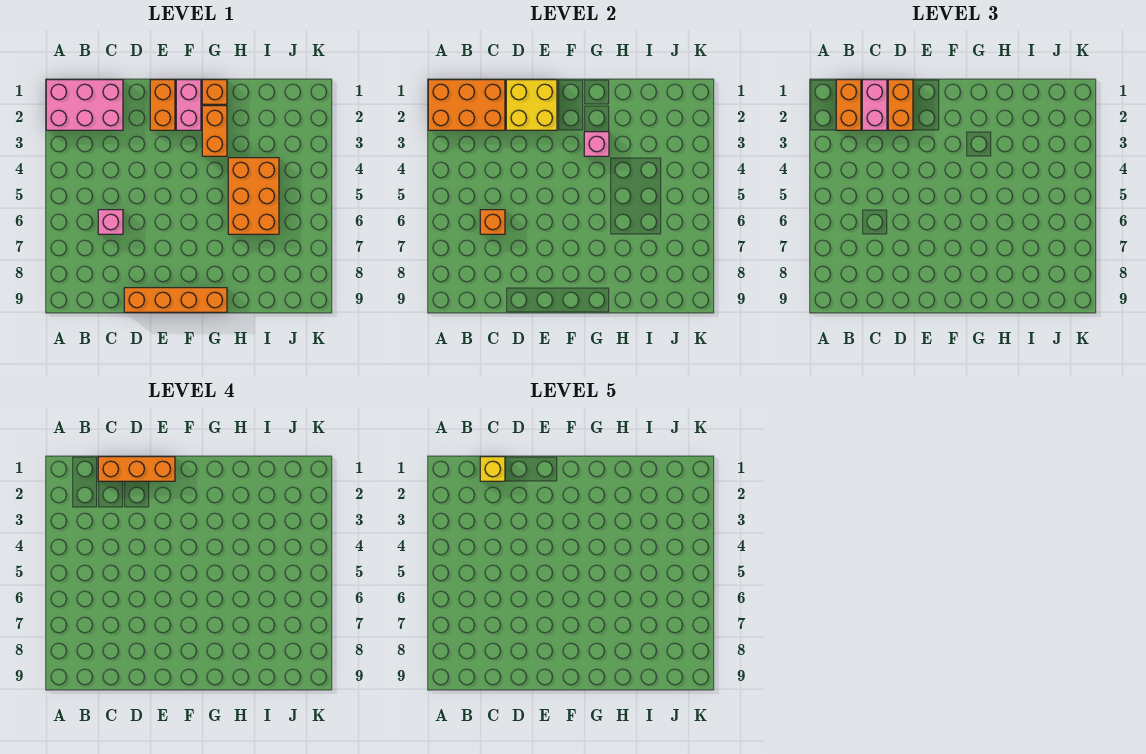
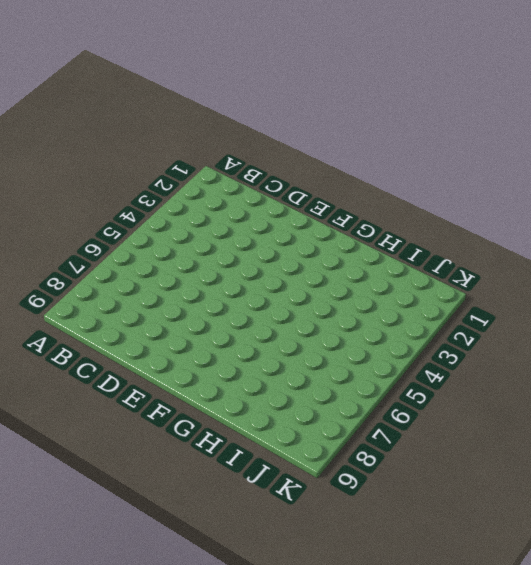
none -> pink 2x3 brick [46,80,123,130]
none -> pink 1x1 brick [98,210,123,234]
none -> orange 1x4 brick [124,288,227,312]

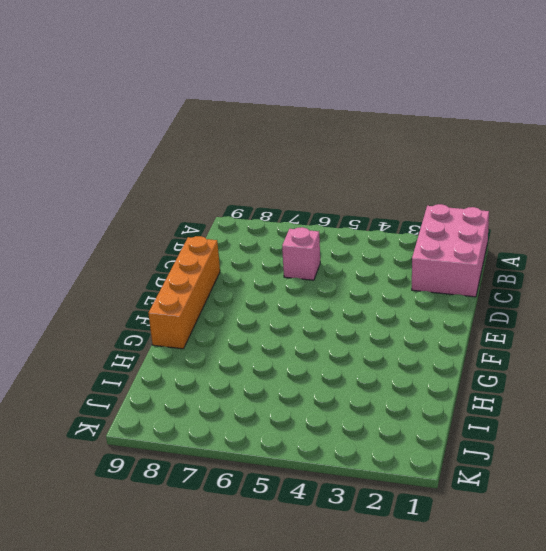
none -> orange 1x2 brick [150,80,175,130]
none -> pink 1x2 brick [176,80,201,130]
none -> orange 1x1 brick [202,80,227,104]

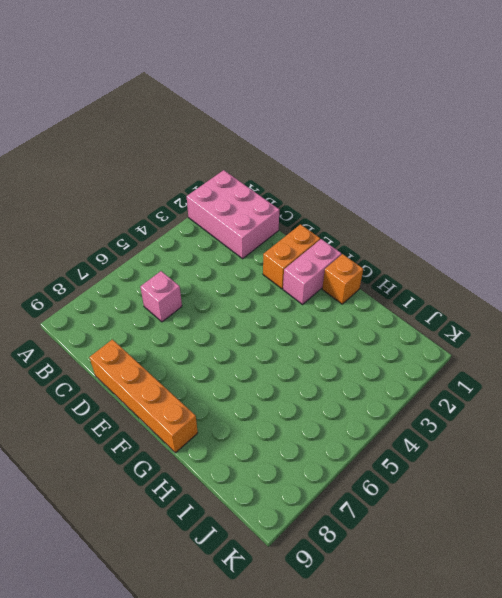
none -> orange 1x2 brick [202,106,227,156]
none -> orange 2x3 brick [228,158,279,234]
none -> orange 2x3 brick [428,80,505,130]

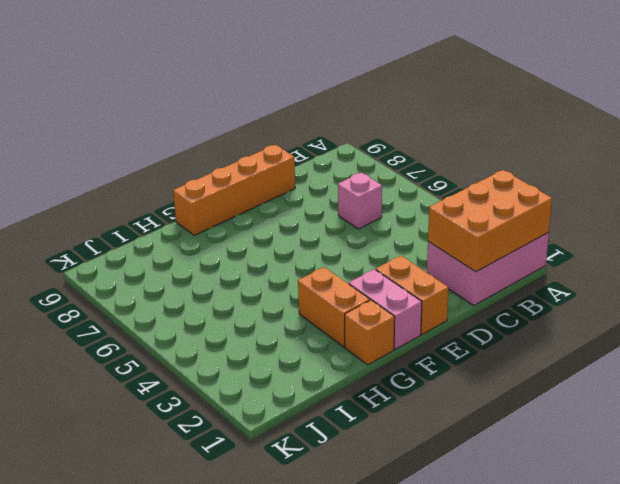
none -> orange 2x3 brick [228,158,279,234]
none -> orange 1x1 brick [480,210,505,234]
none -> yellow 2x2 brick [506,80,557,130]

